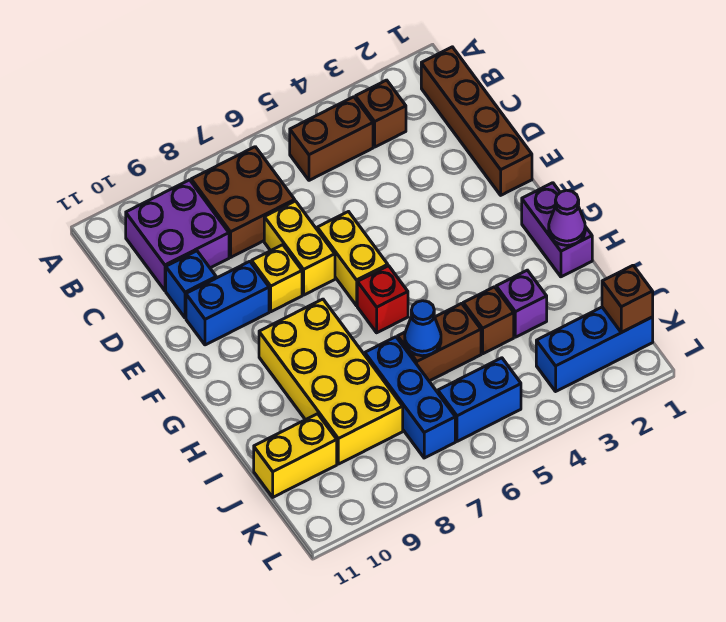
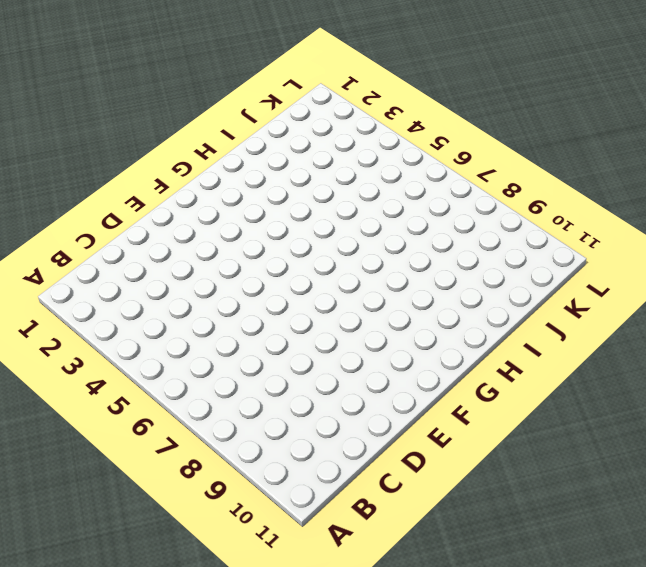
none -> brown 1x4 brick [421,47,532,195]
none -> brown 1x1 brick [356,80,406,147]
none -> brown 1x2 brick [290,97,373,180]

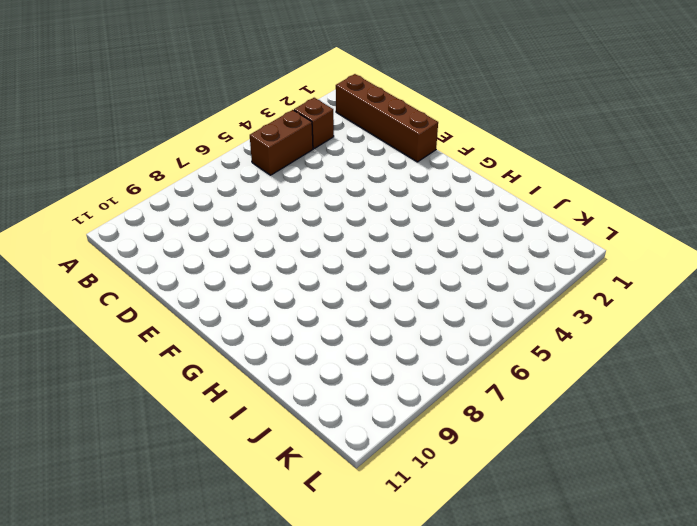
none -> brown 2x2 brick [191,147,295,257]
none -> purple 2x2 brick [126,180,229,291]
none -> yellow 1x2 brick [264,201,335,295]

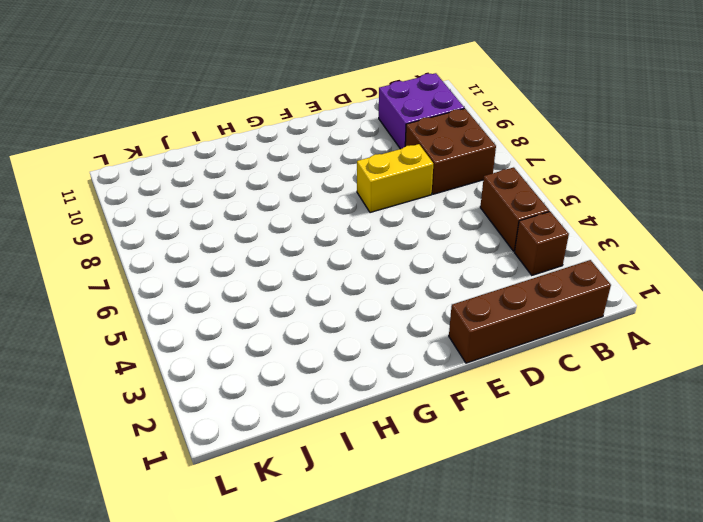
none -> blue 1x1 brick [166,251,216,318]
none -> yellow 1x2 brick [317,212,388,306]
none -> yellow 1x1 brick [252,245,302,312]

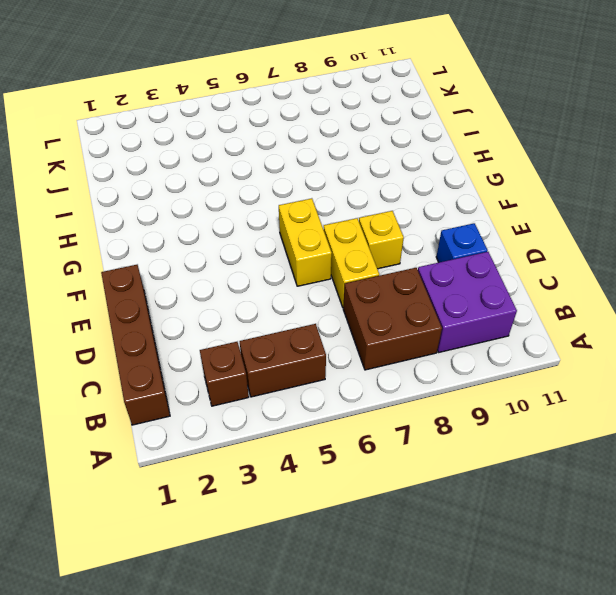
none -> blue 1x2 brick [186,261,269,345]
none -> purple 1x2 brick [522,183,592,277]
none -> red 1x1 brick [357,266,408,333]

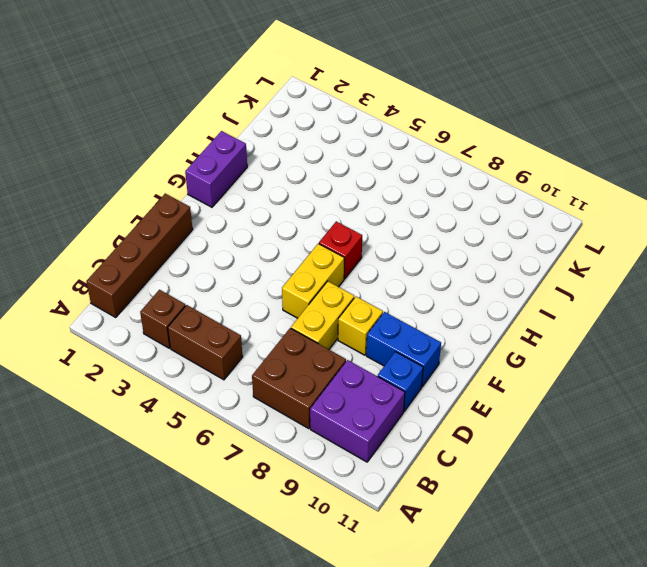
none -> yellow 2x4 brick [259,299,403,464]
none -> purple 1x1 brick [496,270,547,337]
none -> brown 1x1 brick [463,287,514,354]

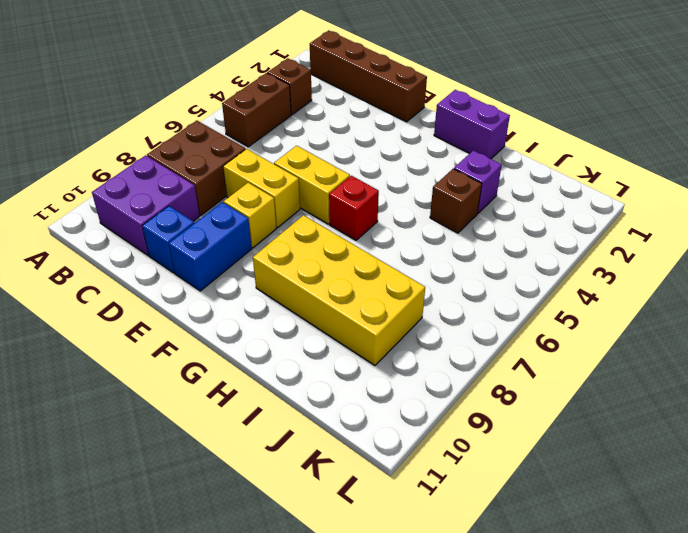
none -> brown 1x2 brick [398,303,481,381]
none -> blue 1x3 brick [365,337,455,458]
none -> yellow 1x2 brick [254,414,337,497]

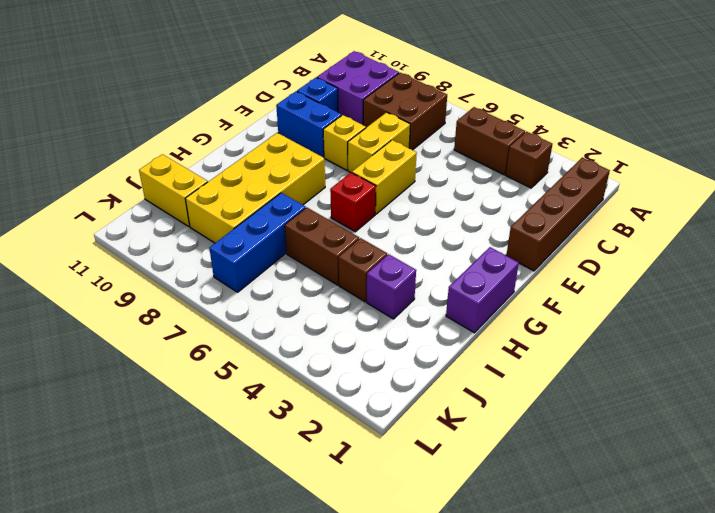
none -> blue 1x3 brick [536,307,653,391]
none -> blue 1x2 brick [438,358,521,441]
none -> purple 1x1 cone [549,190,585,245]

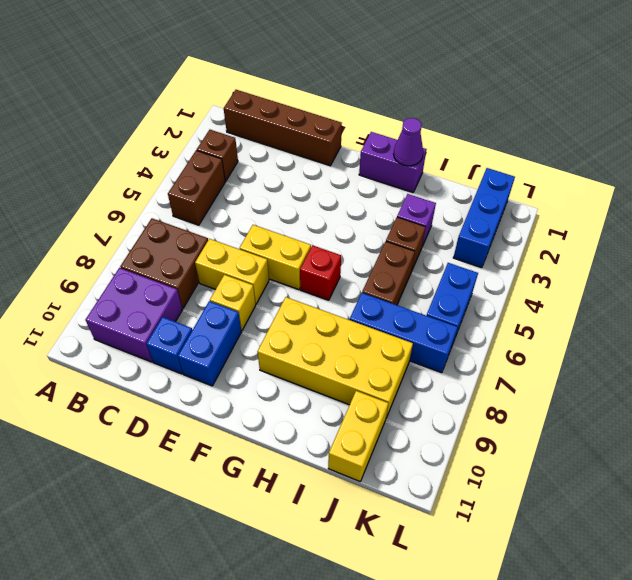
none -> blue 1x1 cone [405,301,441,356]
none -> brown 1x1 brick [602,265,653,332]

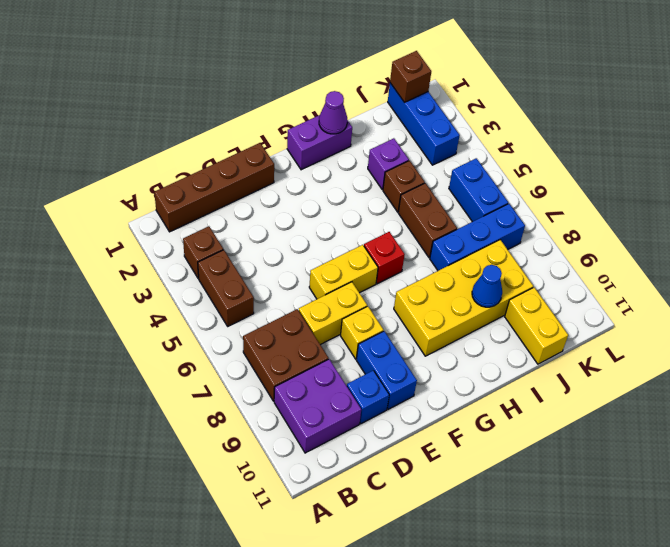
blue 1x1 cone [472,265,502,307] -> blue 1x1 cone moved to [405,301,441,356]

